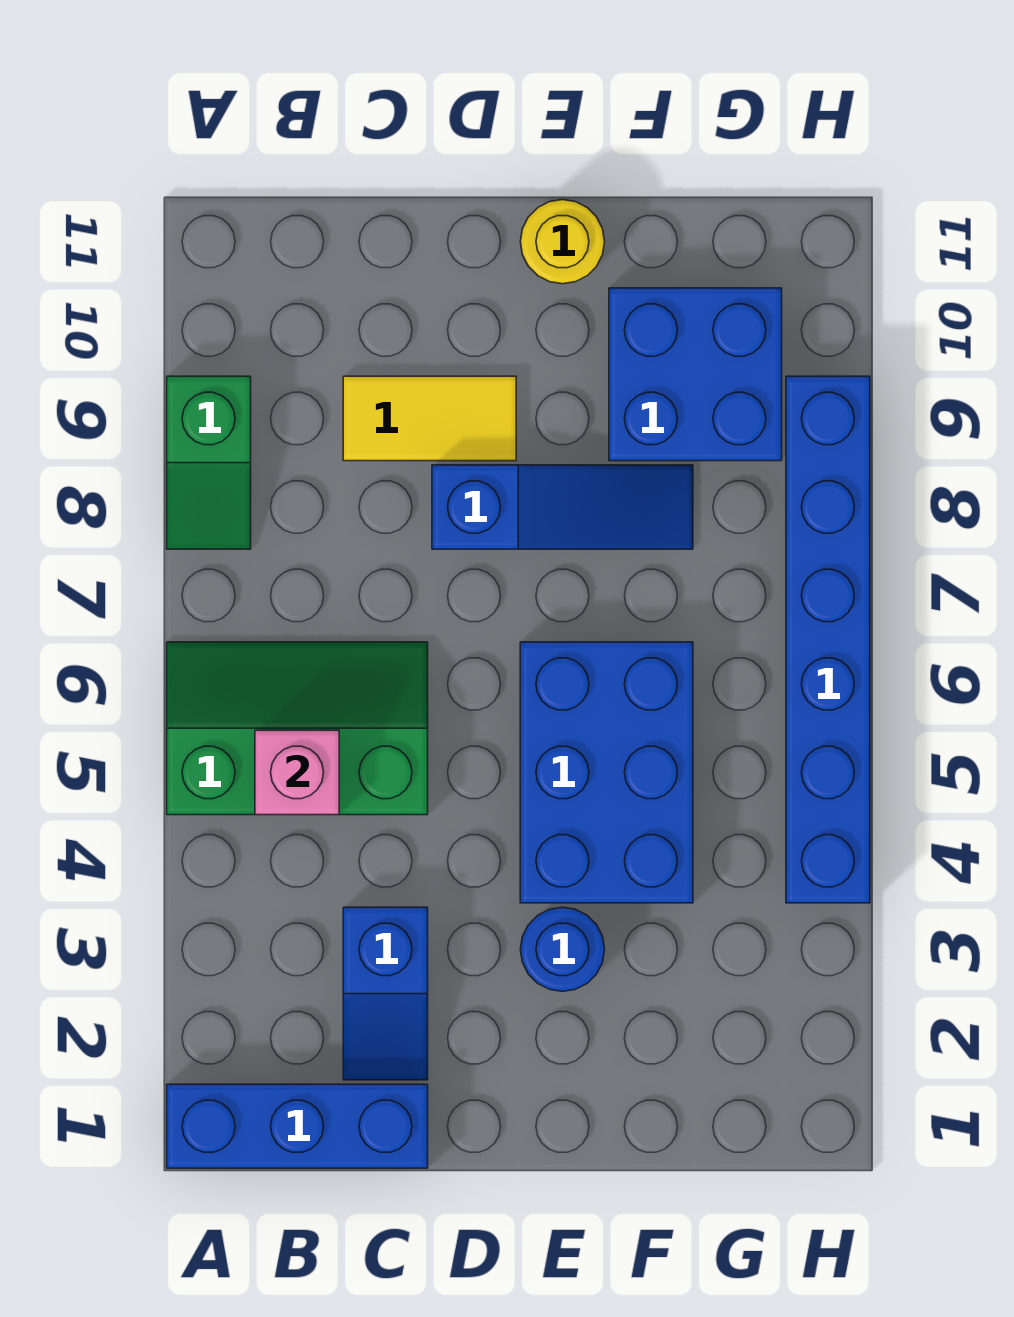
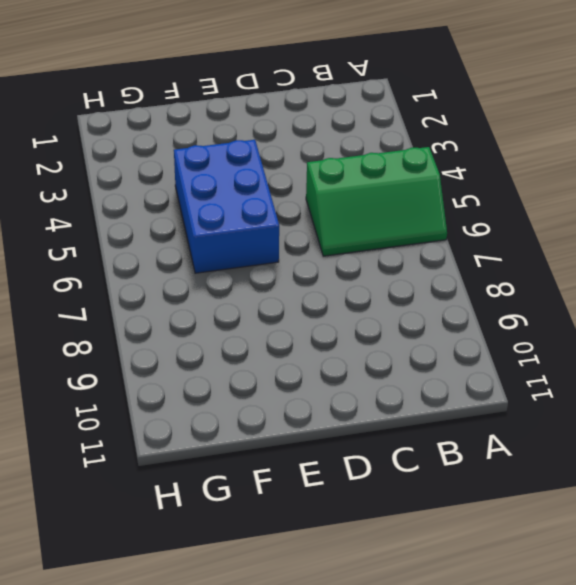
none -> blue 1x3 brick [167,1084,428,1168]
none -> green 1x2 slope [167,376,251,549]
none -> blue 1x2 slope [343,907,428,1080]

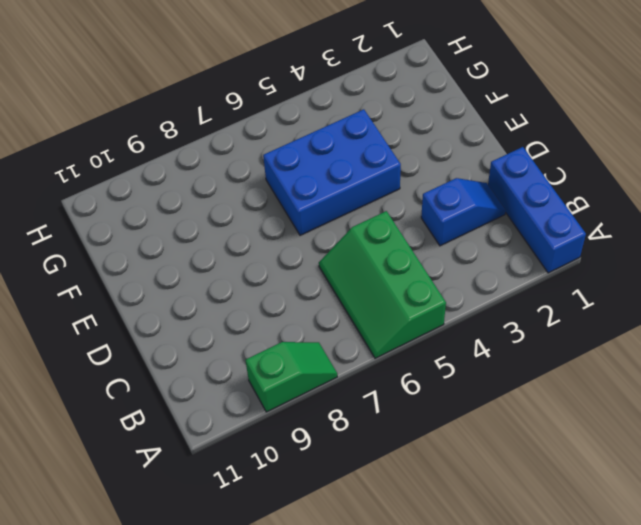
none -> yellow 1x2 tile [343,376,516,461]
none -> blue 1x3 slope [432,465,693,549]
none -> blue 1x1 round brick [520,907,605,991]

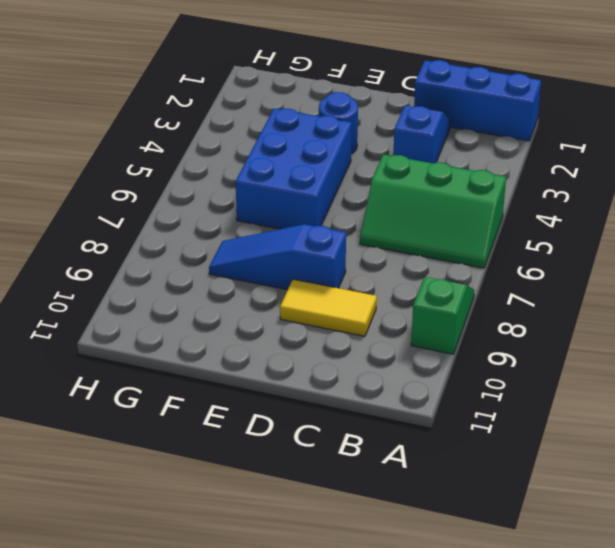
none -> yellow 1x1 round brick [520,200,605,284]
none -> blue 2x2 brick [609,288,782,461]
none -> blue 1x6 brick [786,376,870,903]

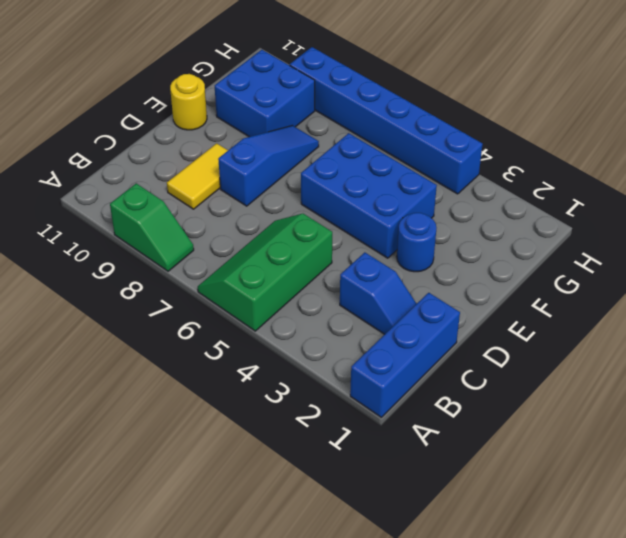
none -> pink 1x1 brick [255,730,339,815]

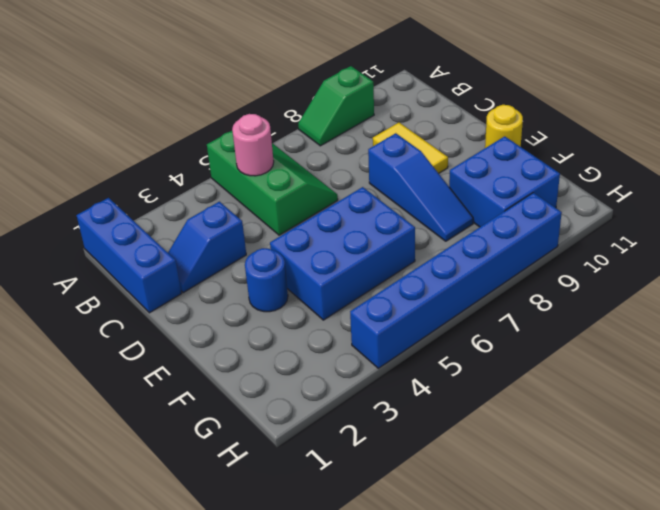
pink 1x1 round brick [232,114,274,176] -> pink 1x1 brick [255,730,339,815]

